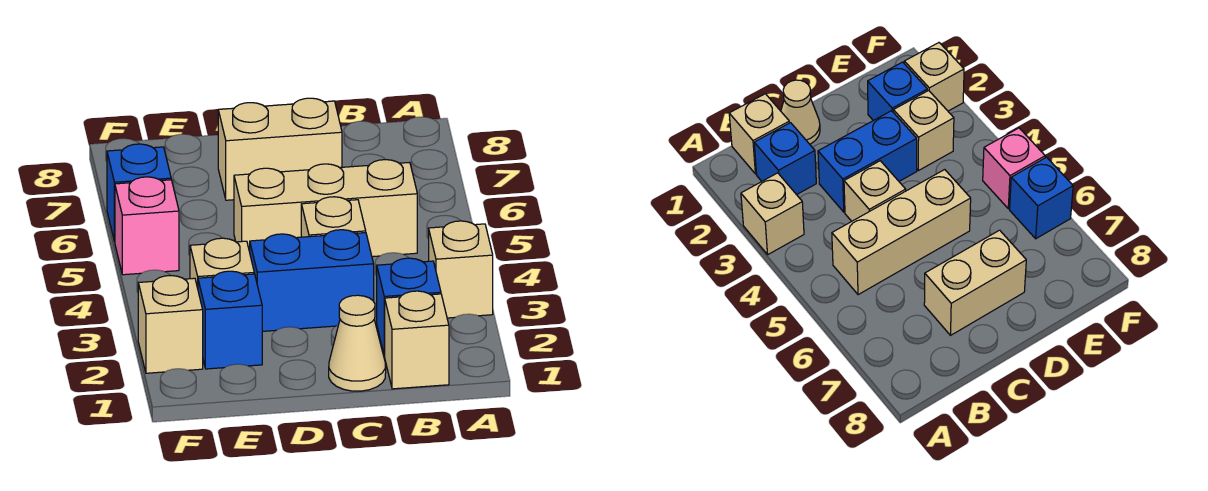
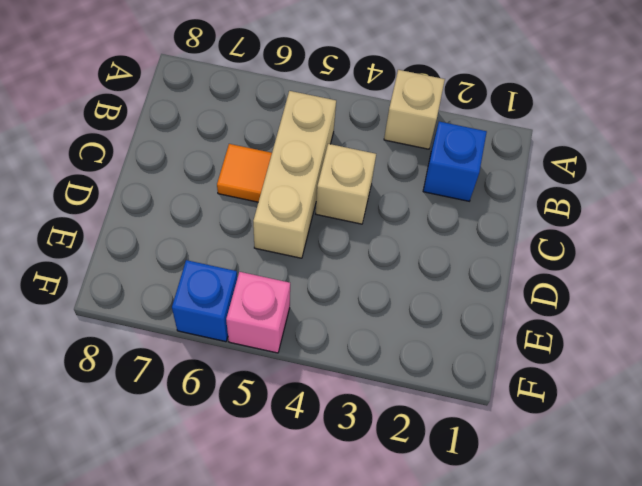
orange 1x1 tile [217,144,272,202] -> none
none -> tan 1x1 brick [385,291,449,389]
none -> tan 1x1 cone [329,295,386,391]
none -> blue 1x2 brick [250,230,374,331]

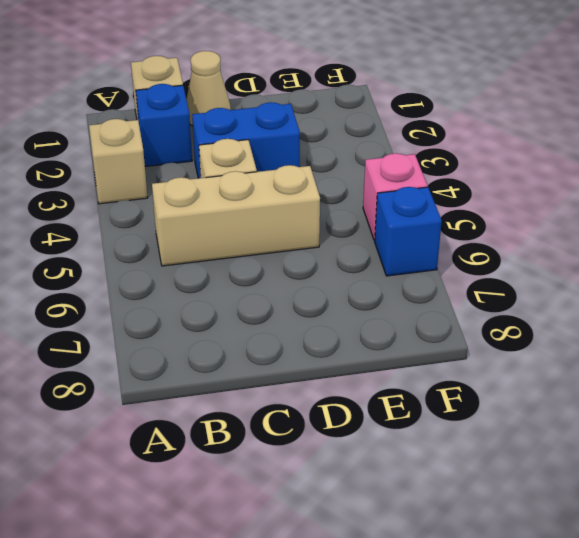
none -> tan 1x2 brick [218,98,342,200]
none -> blue 1x1 brick [198,271,262,369]
none -> tan 1x1 brick [190,238,254,288]

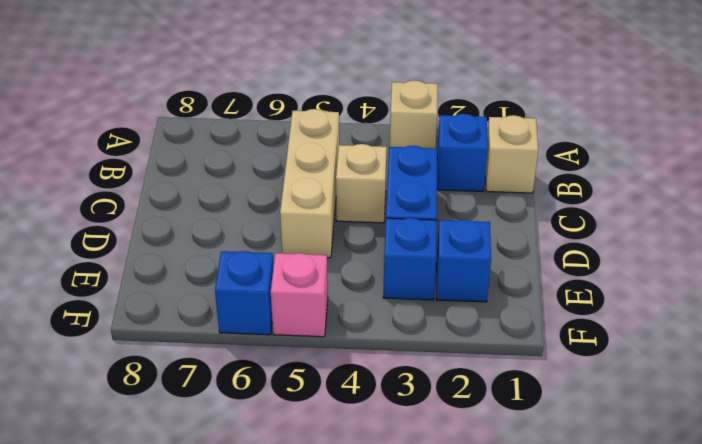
blue 1x1 brick [383,218,437,300] -> tan 1x1 brick [190,238,254,288]
none -> tan 1x1 cone [329,295,386,391]
none -> tan 1x2 brick [218,98,342,200]
none -> tan 1x1 brick [138,276,203,373]

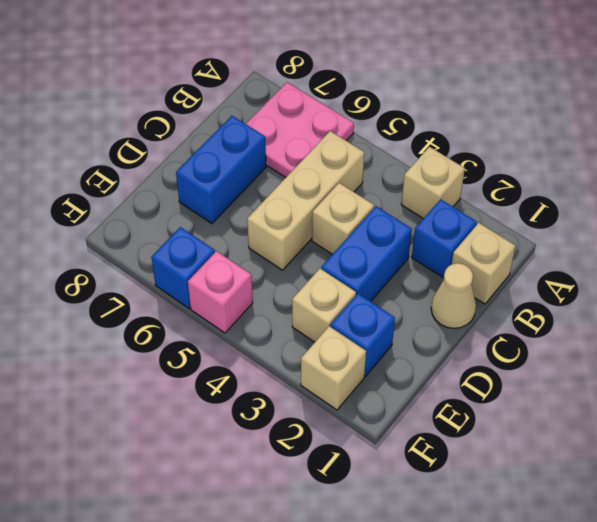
pink 2x2 plate [246,82,354,177] -> none
blue 1x2 brick [176,116,266,224] -> tan 1x2 brick [218,98,342,200]

